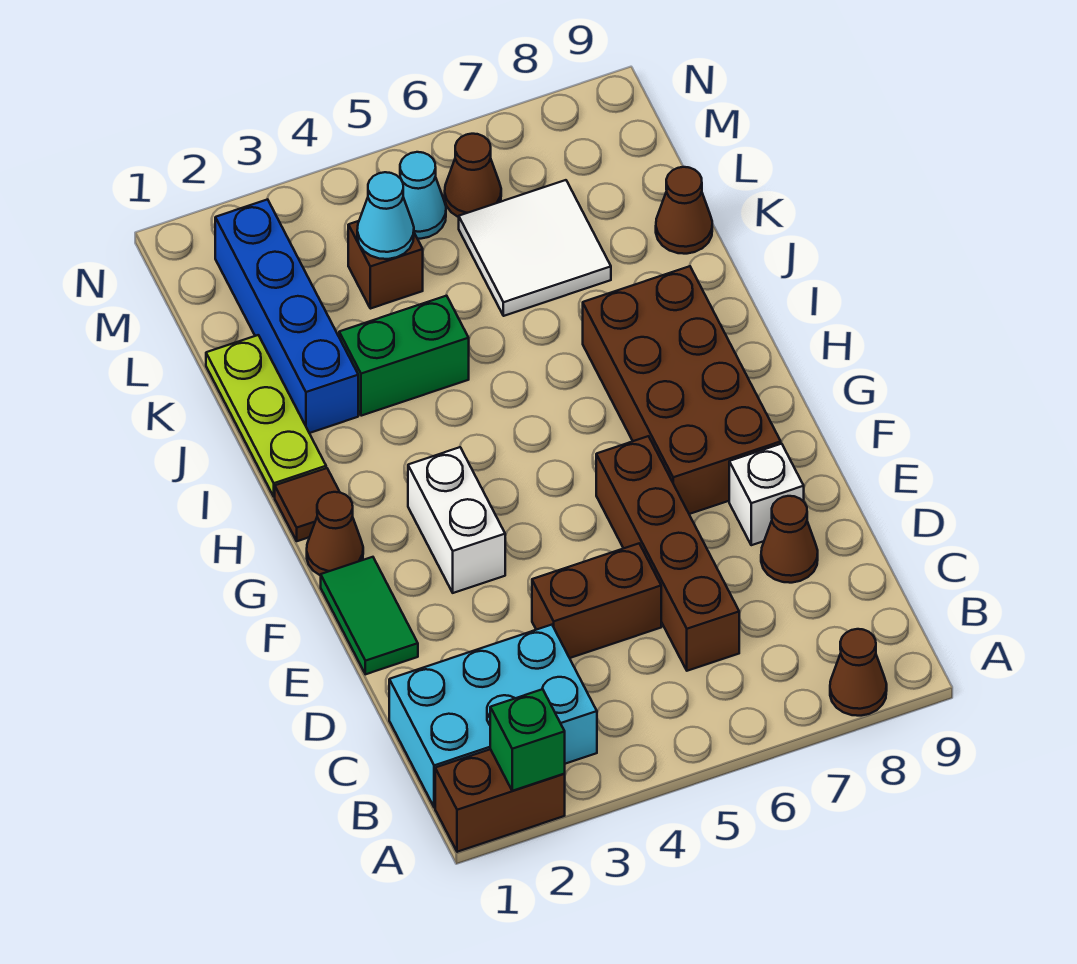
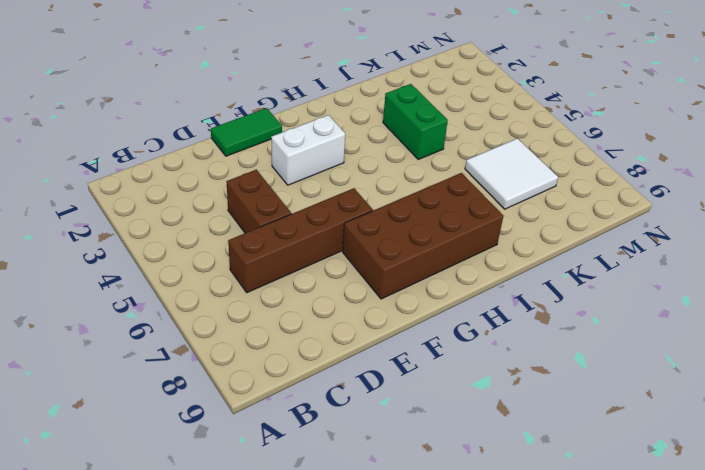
none -> brown 1x2 brick [435,749,565,852]
none -> brown 1x1 cone [830,629,887,716]
none -> cyan 2x3 brick [389,625,597,808]

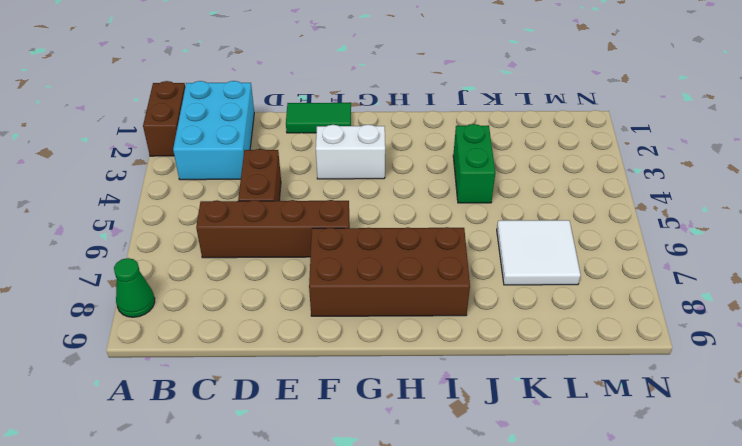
green 1x1 cone [114,258,155,317] -> brown 1x1 cone [830,629,887,716]
none -> brown 1x1 cone [761,496,818,583]
none -> white 1x1 brick [729,444,804,545]
none -> brown 1x1 cone [307,492,363,576]

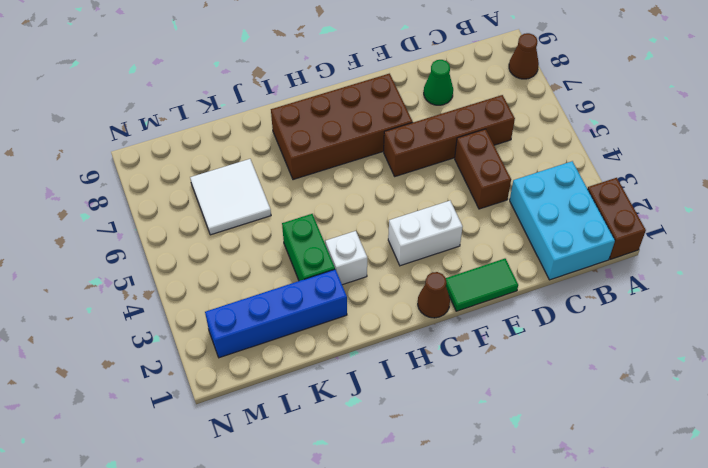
green 1x1 cone [424,60,453,105] -> brown 1x1 cone [761,496,818,583]
white 1x1 brick [325,231,367,285] -> white 1x1 brick moved to [729,444,804,545]
none -> brown 1x1 tile [275,468,340,541]
none -> lime 1x3 plate [206,335,326,497]
none -> brown 1x1 cone [656,167,712,254]

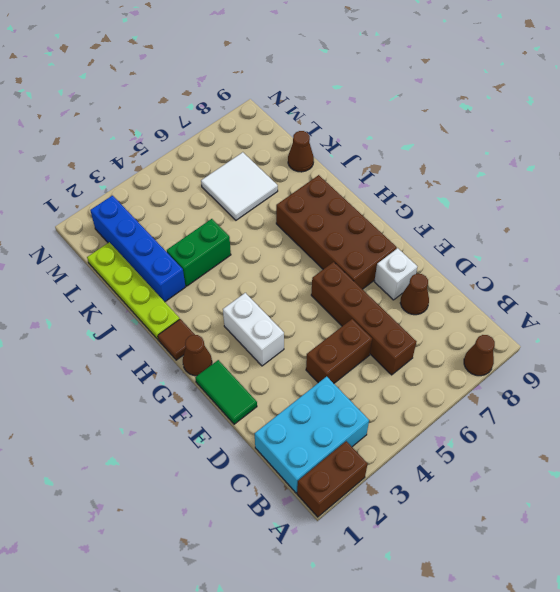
lime 1x4 plate [87,242,180,339] -> lime 1x3 plate [206,335,326,497]
none -> brown 1x1 brick [348,221,423,309]
none -> cyan 1x1 cone [400,152,446,239]
none -> brown 1x1 cone [445,134,501,217]

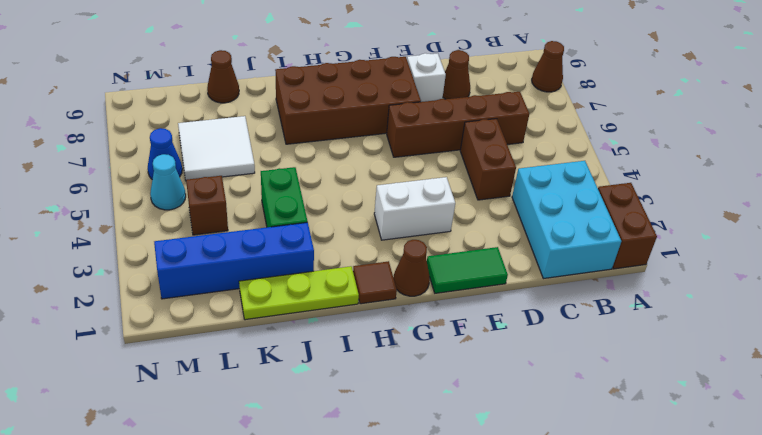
blue 1x1 cone [148,128,182,180] -> brown 1x1 cone [445,134,501,217]
none -> green 1x1 brick [490,689,565,791]
none -> cyan 1x1 cone [357,172,414,259]

